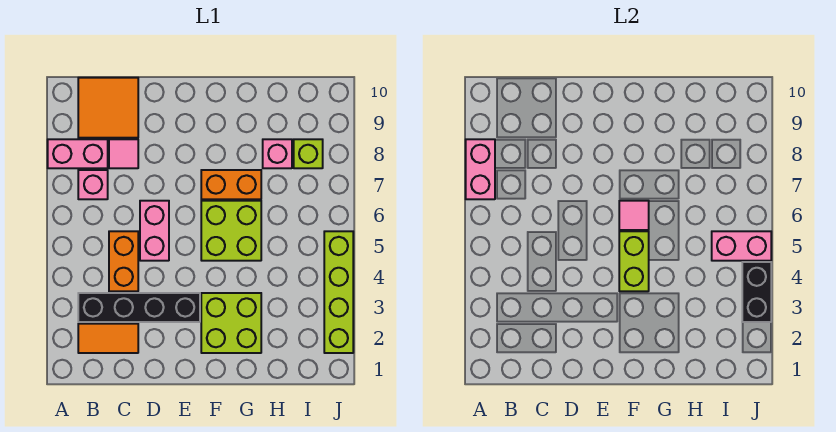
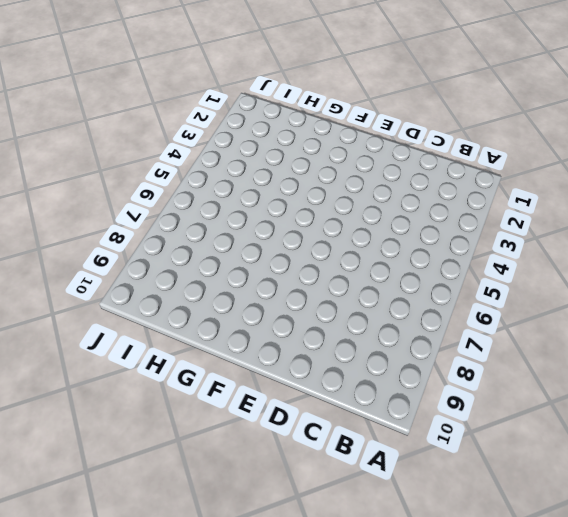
none -> pink 1x2 brick [48,139,108,168]
none -> orange 1x2 tile [78,324,138,353]
none -> black 1x4 brick [78,293,200,322]

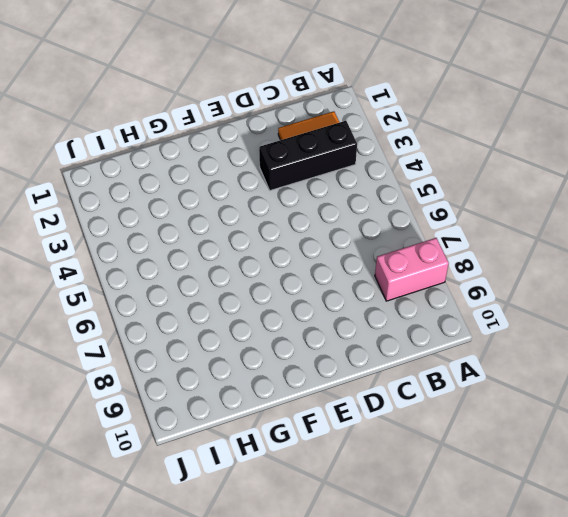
black 1x3 brick [259,121,357,191] -> black 1x4 brick [78,293,200,322]
none -> pink 1x1 brick [78,170,108,199]
none -> orange 2x2 tile [78,78,138,138]
none -> orange 1x2 brick [109,231,138,291]

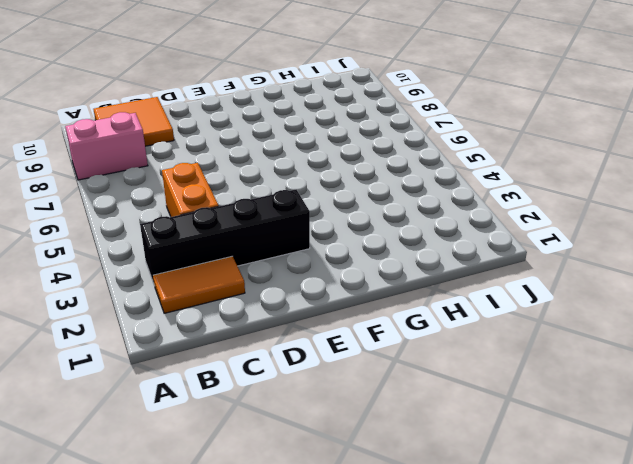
none -> pink 1x1 brick [78,170,108,199]
none -> pink 1x1 tile [109,139,138,168]
none -> pink 1x2 brick [140,201,169,261]

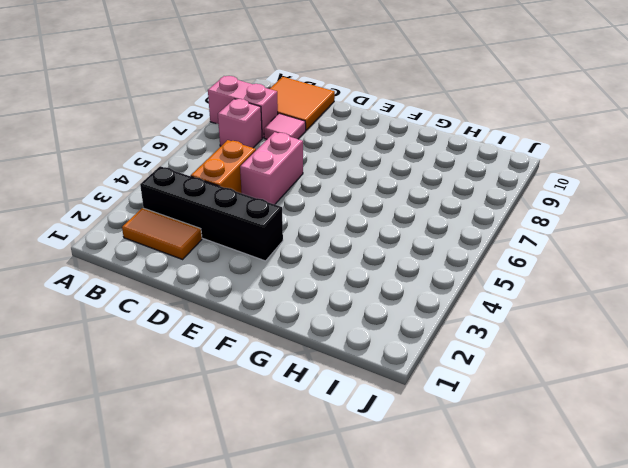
none -> lime 2x2 brick [201,293,261,353]
none -> lime 2x2 brick [201,201,261,261]
none -> orange 1x2 brick [201,170,261,199]

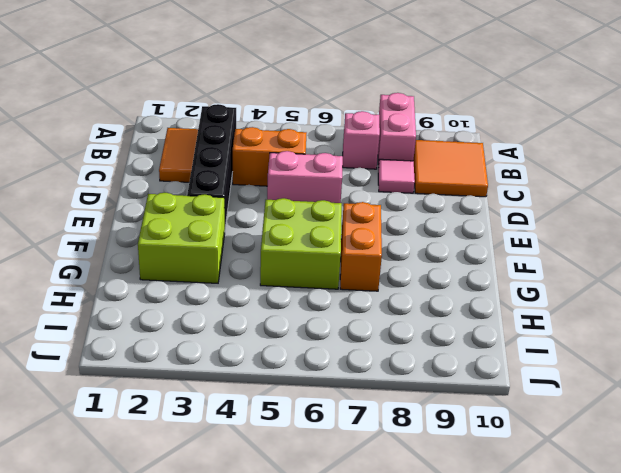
none -> pink 1x1 brick [263,139,292,168]
none -> lime 1x1 brick [294,139,323,168]
none -> lime 1x4 brick [324,231,353,353]

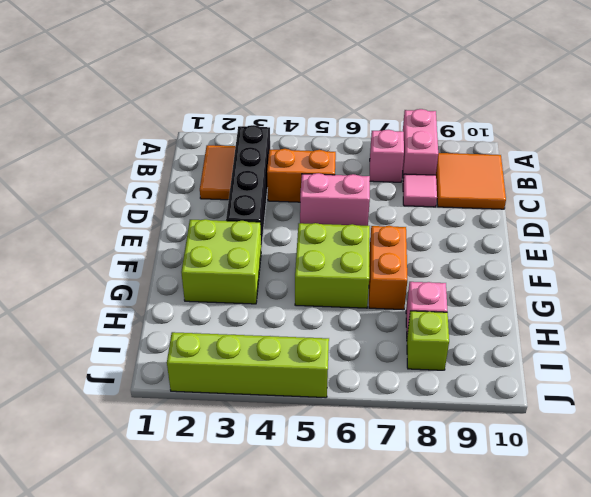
none -> pink 1x2 brick [466,139,495,199]
none -> lime 1x2 brick [619,231,649,291]
none -> pink 1x1 tile [619,201,649,230]

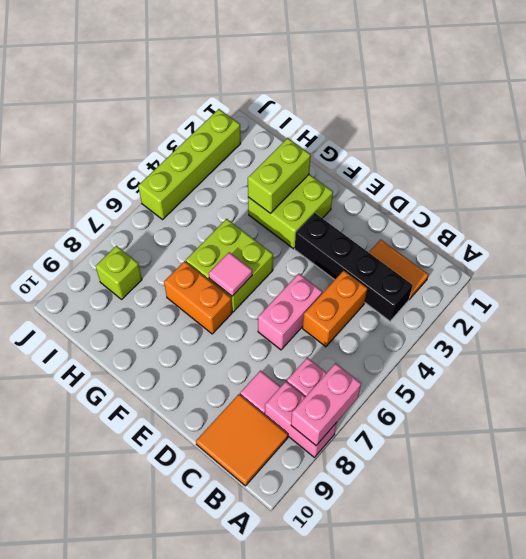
lime 1x2 brick [248,138,311,214] -> lime 1x2 brick moved to [619,231,649,291]
none -> pink 1x1 brick [263,139,292,168]
none -> pink 1x2 brick [712,231,771,261]
none -> black 1x2 brick [742,262,771,322]

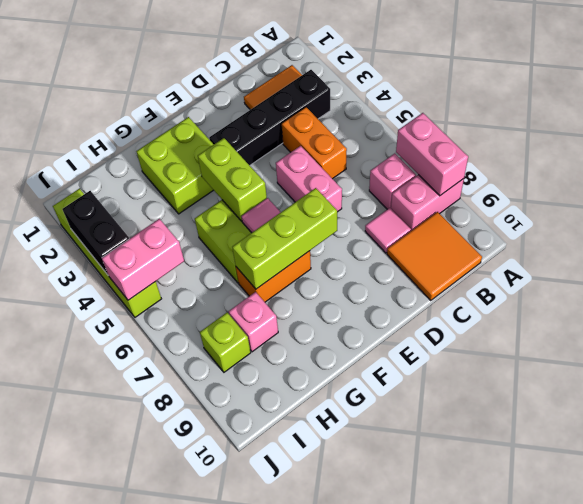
lime 1x3 brick [232,188,337,289] -> none

